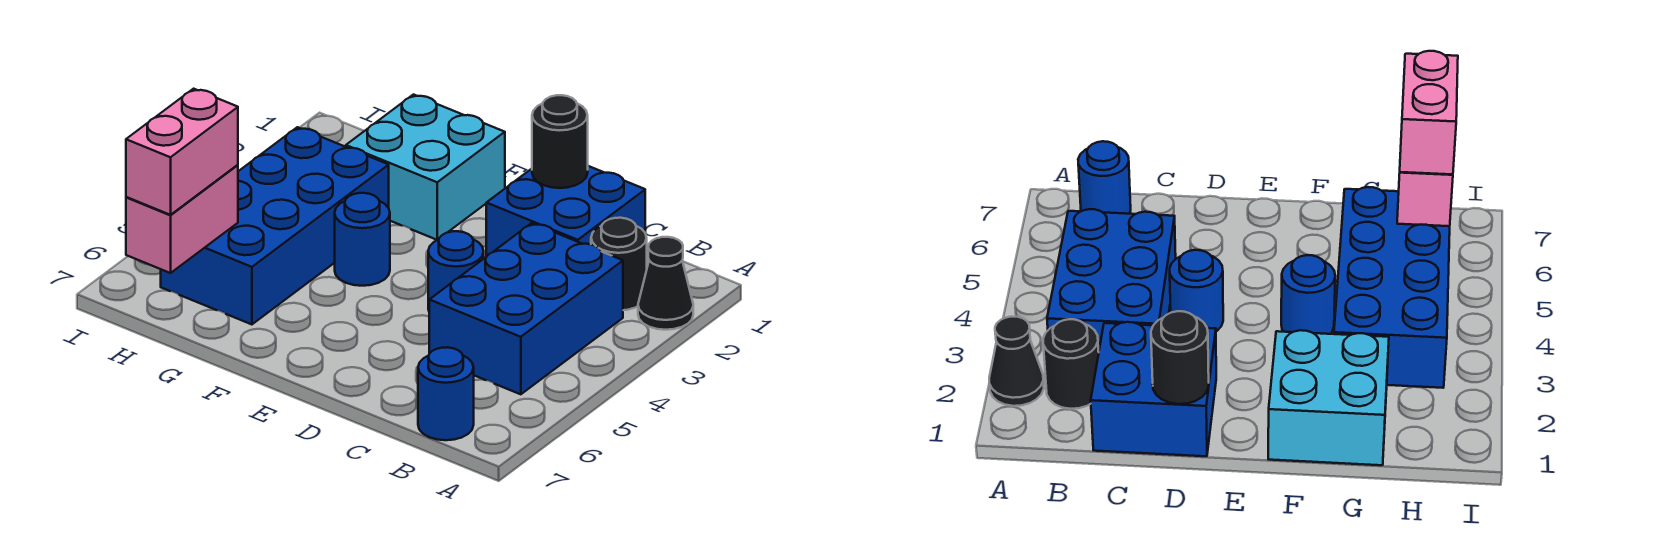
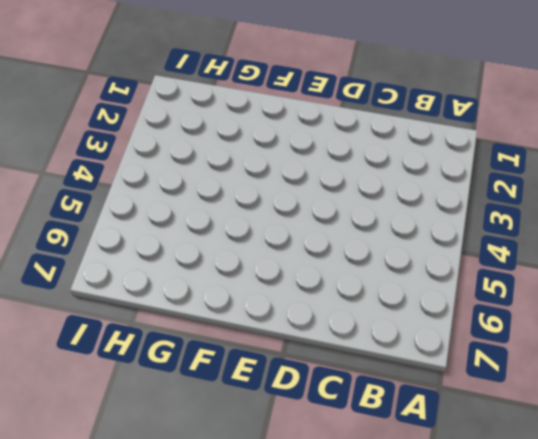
none -> black 1x1 cone [638,237,693,330]
none -> black 1x1 round brick [591,218,647,310]
none -> blue 2x3 brick [429,223,623,394]

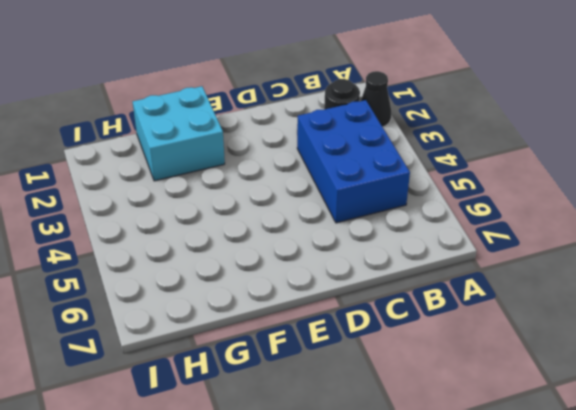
none -> blue 1x1 round brick [418,347,474,440]
none -> blue 2x2 brick [486,166,645,257]
none -> blue 1x1 round brick [428,231,484,310]

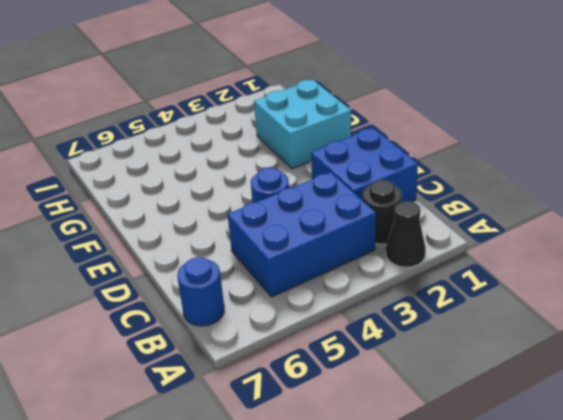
none -> blue 1x1 round brick [335,193,390,286]
none -> blue 2x4 brick [161,127,389,324]
none -> black 1x1 round brick [532,95,588,188]

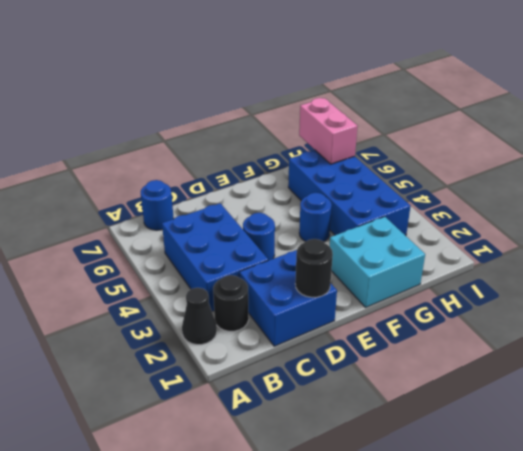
none -> pink 1x2 brick [126,89,238,215]

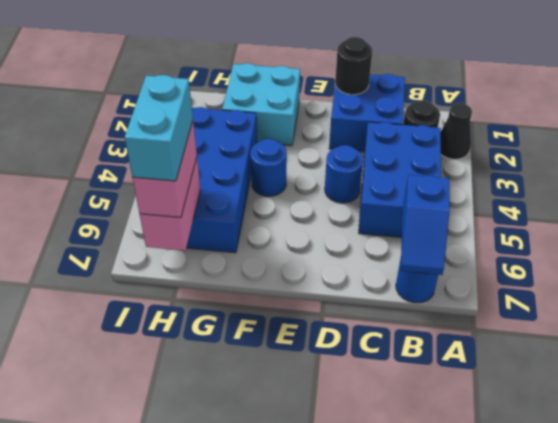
blue 1x2 slope [401,175,450,275] -> none
cyan 1x2 brick [125,75,193,181] -> none

